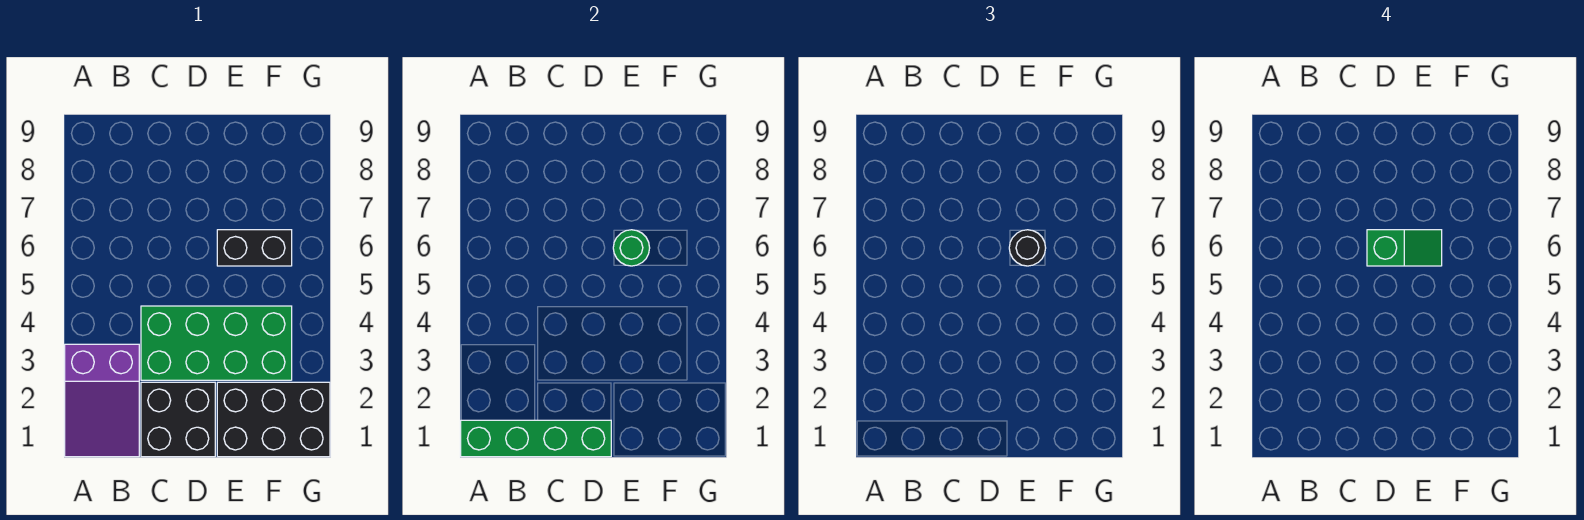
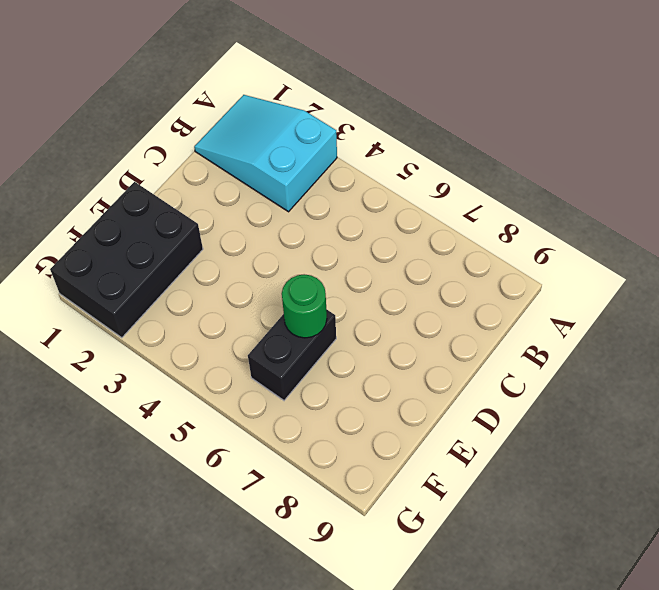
cyan 2x3 slope [194,95,337,212] -> purple 2x3 slope [65,344,139,457]
none -> black 2x2 brick [141,382,215,457]
none -> green 2x4 brick [141,306,292,380]

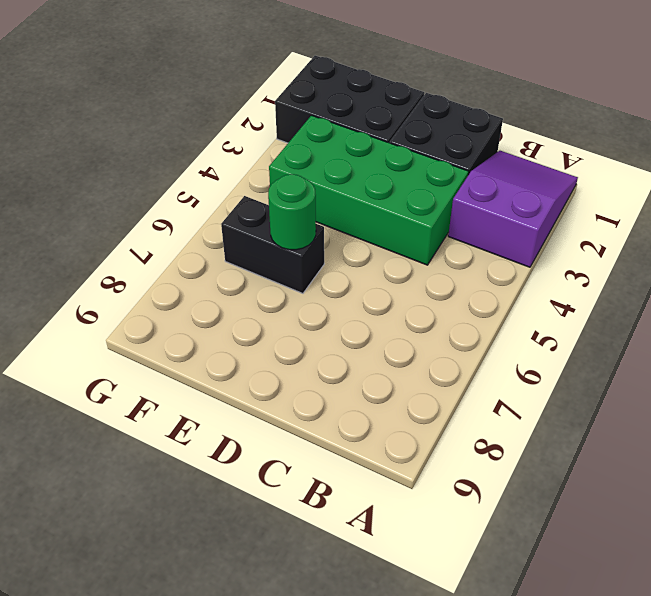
none -> green 1x4 brick [461,420,611,457]
none -> black 1x1 round brick [1009,230,1046,266]

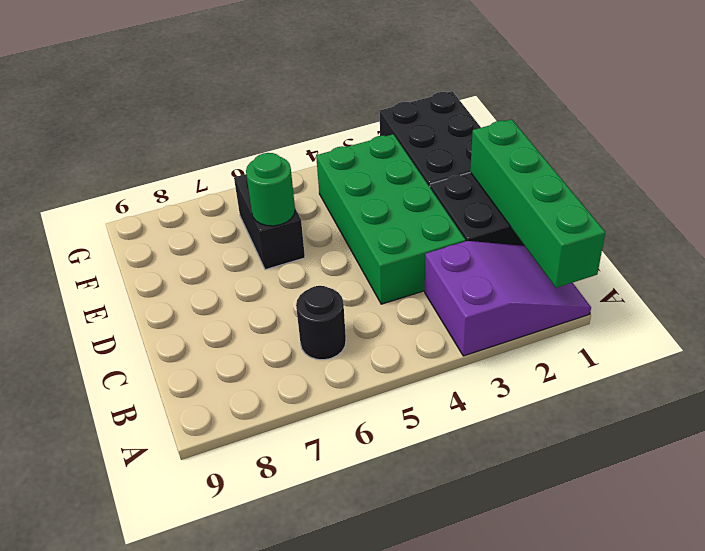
black 1x1 round brick [296,286,346,360] -> black 1x1 round brick moved to [1009,230,1046,266]
none -> green 1x2 slope [1367,230,1442,266]

